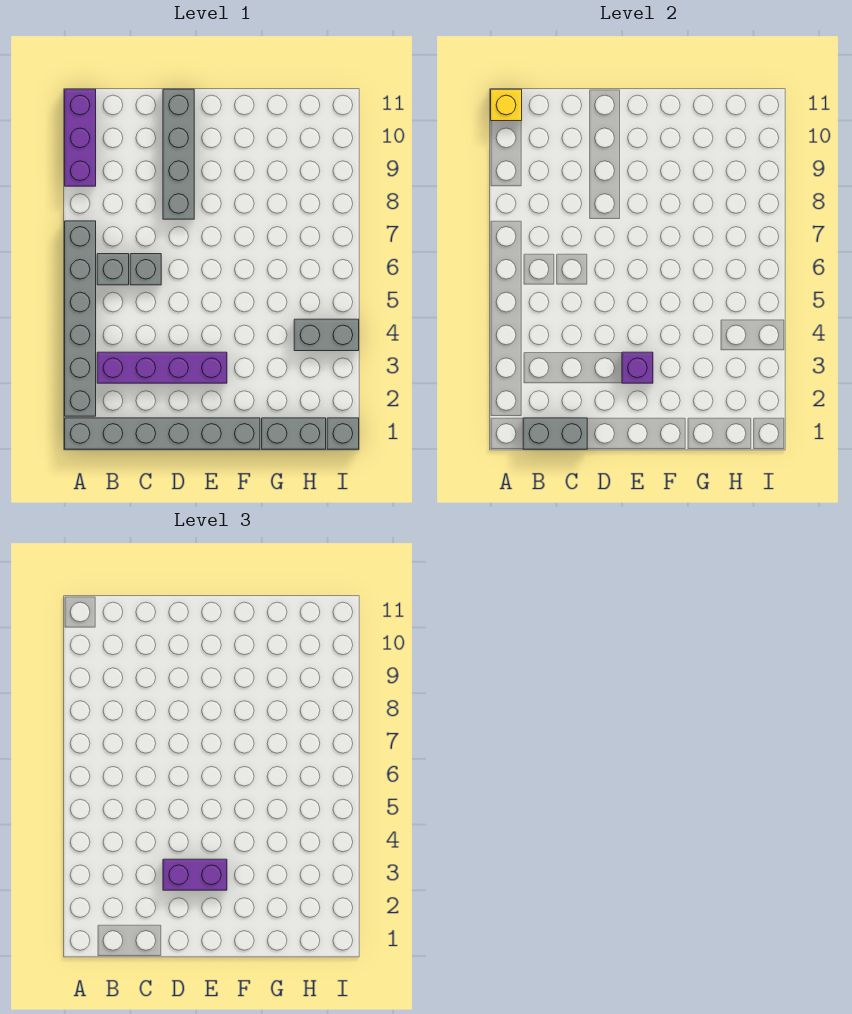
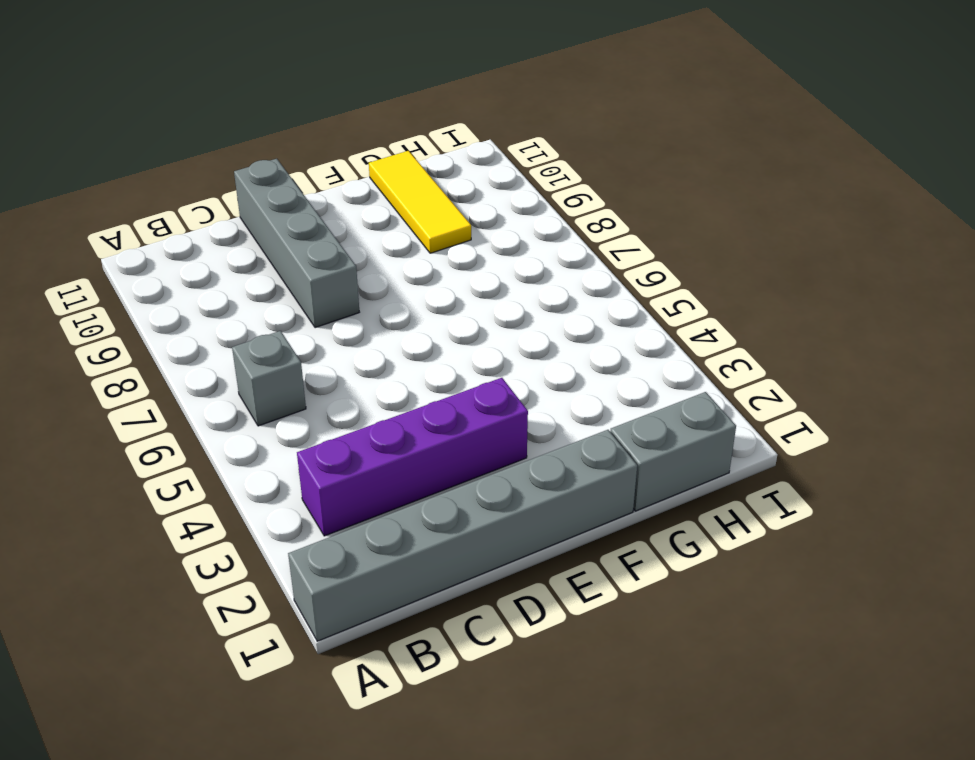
yellow 1x3 tile [369,151,471,253] -> none
none -> grey 1x6 brick [65,221,96,416]
none -> purple 1x3 brick [65,89,96,186]
none -> grey 1x1 brick [130,254,161,285]

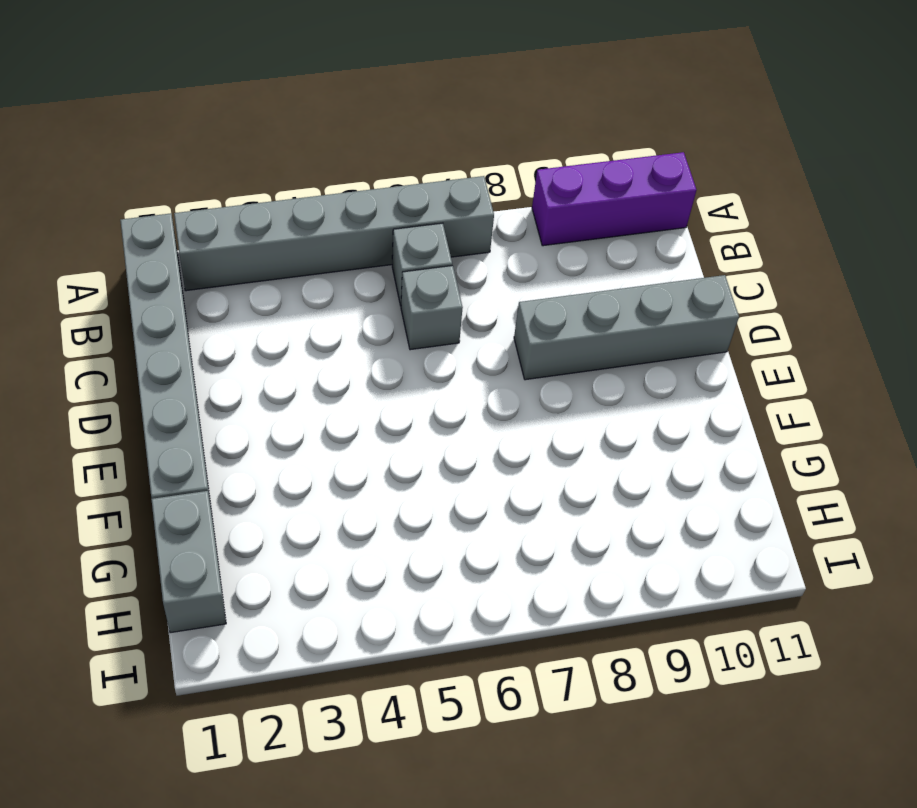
none -> purple 1x4 brick [97,352,227,383]
none -> grey 1x2 brick [294,319,359,351]
none -> grey 1x1 brick [327,418,359,449]

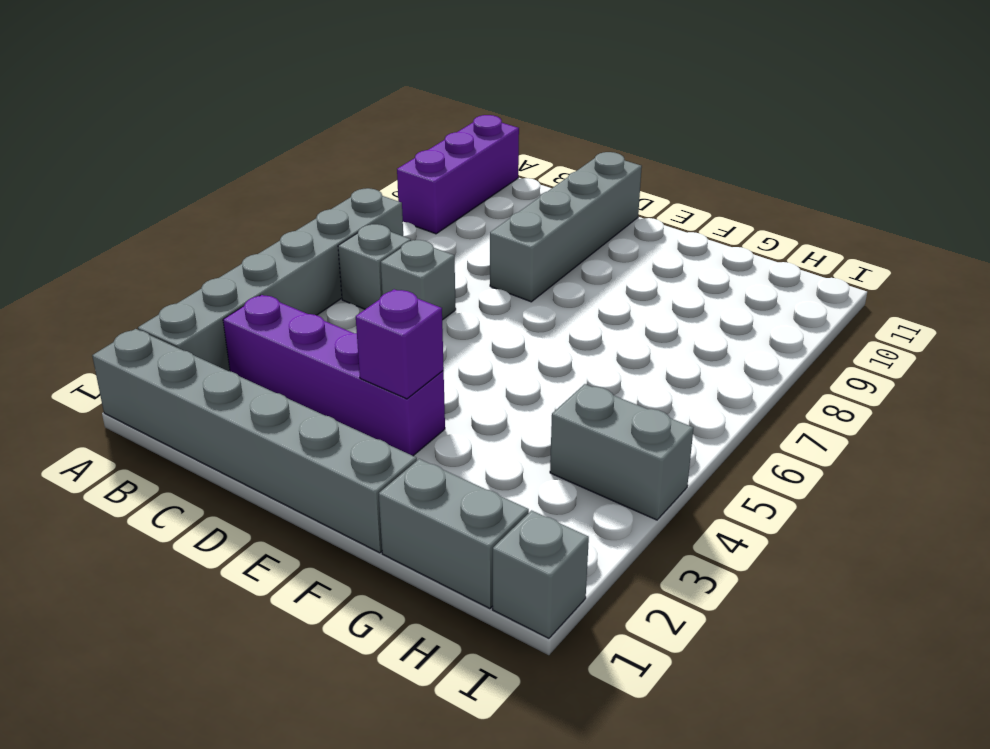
none -> yellow 1x1 brick [491,89,522,121]
none -> grey 1x2 brick [523,418,587,449]
none -> purple 1x2 brick [163,859,227,890]

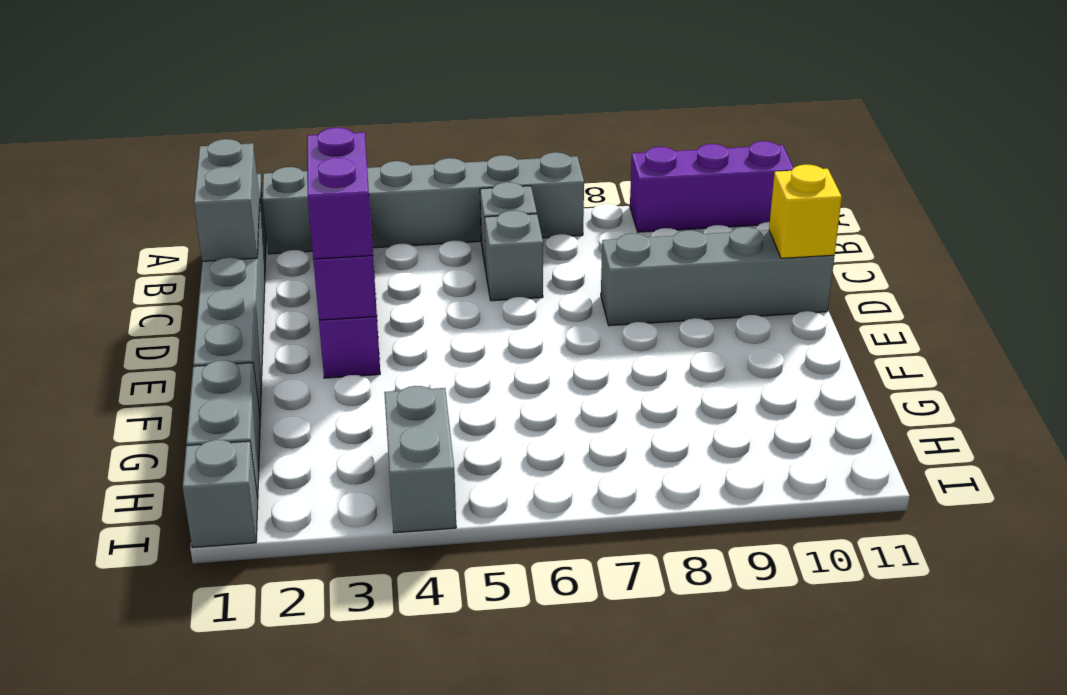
yellow 1x1 brick [769,165,842,258] -> yellow 1x1 brick moved to [491,89,522,121]

